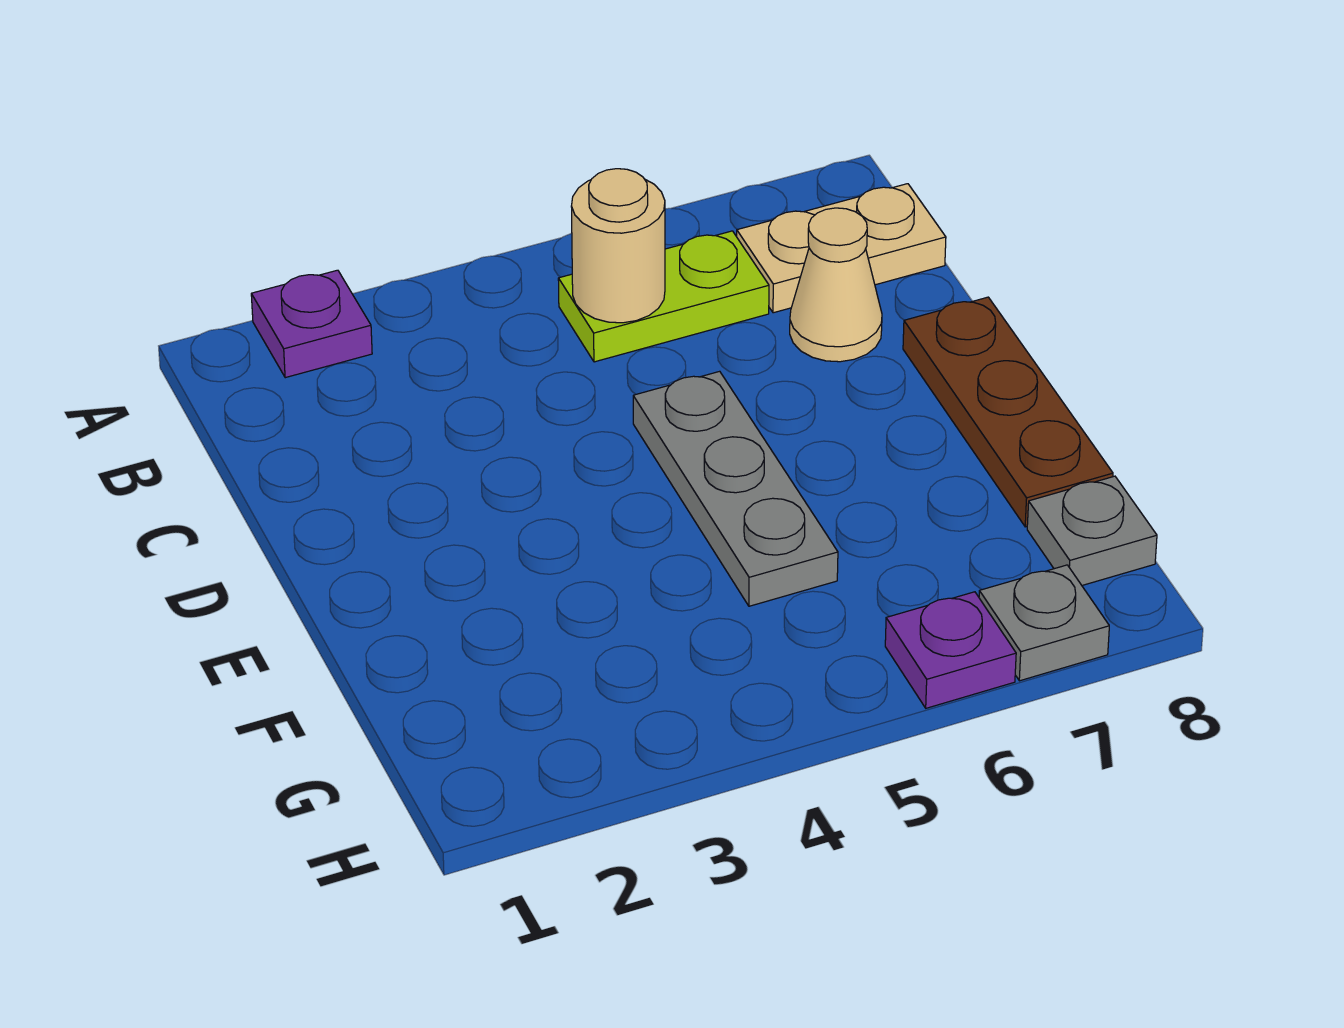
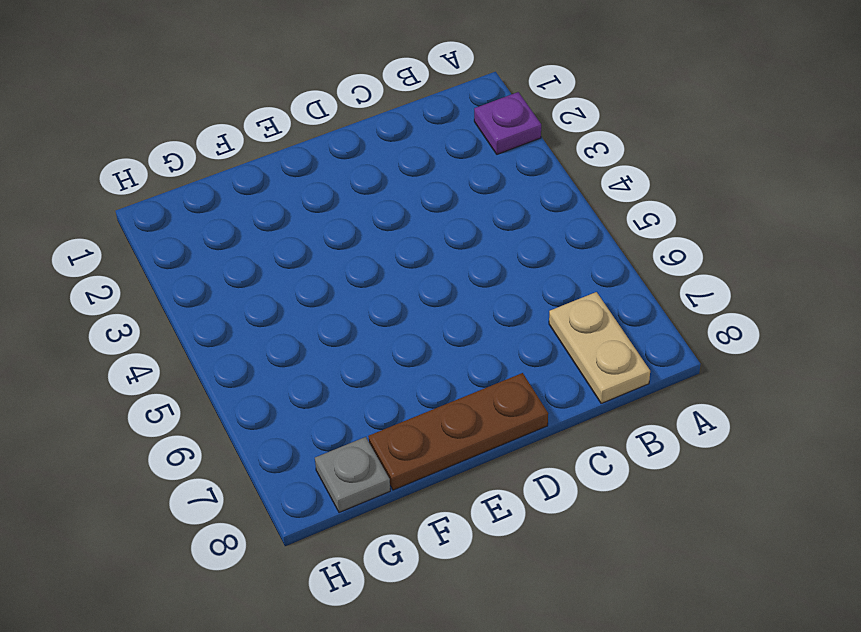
none -> lime 1x2 plate [558,231,769,362]
none -> tan 1x1 cone [790,208,882,362]

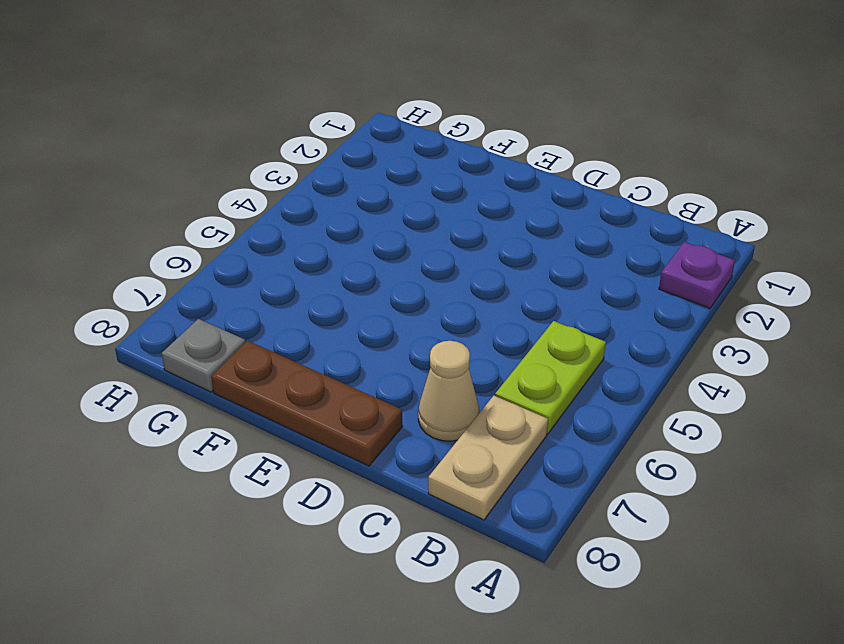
none -> grey 1x3 plate [633,371,838,606]
none -> purple 1x1 plate [885,592,1016,708]

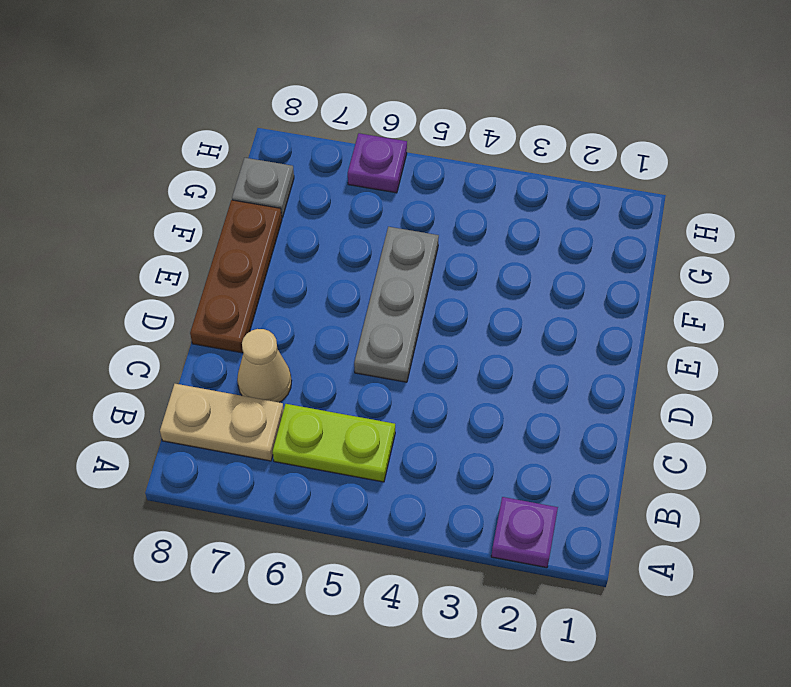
none -> grey 1x1 plate [979,565,1109,681]
none -> tan 1x1 round brick [571,169,665,323]

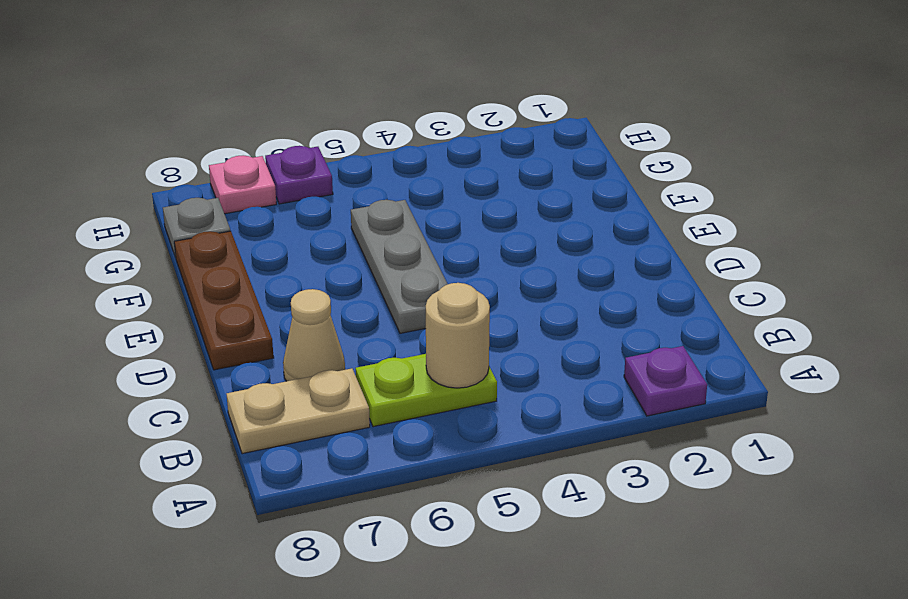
pink 1x1 plate [209,155,276,214] -> grey 1x1 plate [979,565,1109,681]

